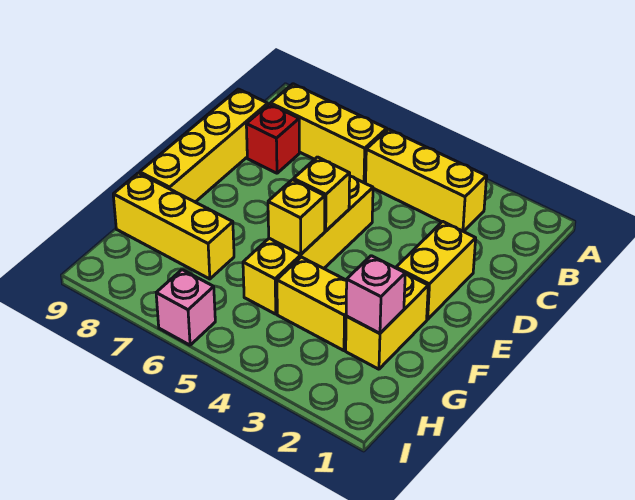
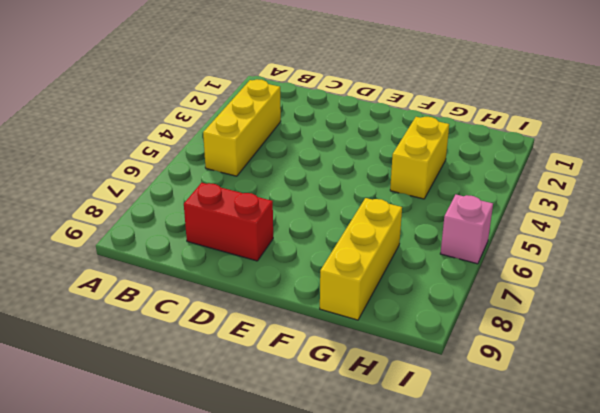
red 1x2 brick [184,183,273,261] -> red 1x1 brick [246,104,299,173]
none -> yellow 1x3 brick [270,84,387,183]
none -> yellow 1x4 brick [140,89,268,202]
none -> yellow 1x2 brick [396,221,476,319]

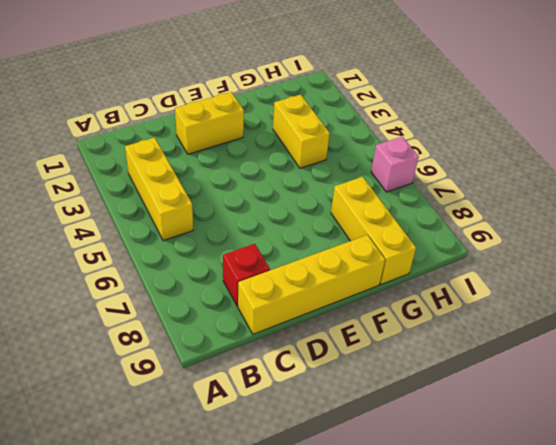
none -> yellow 1x3 brick [270,84,387,183]
none -> yellow 1x4 brick [243,176,373,314]
none -> yellow 1x2 brick [346,274,428,369]

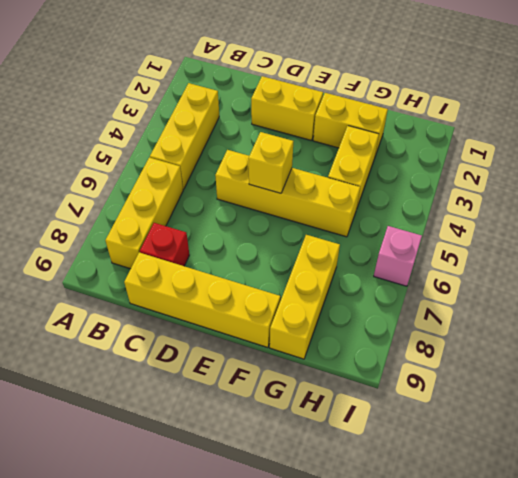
none -> yellow 1x1 brick [268,180,325,254]
none -> pink 1x1 brick [346,256,405,333]

